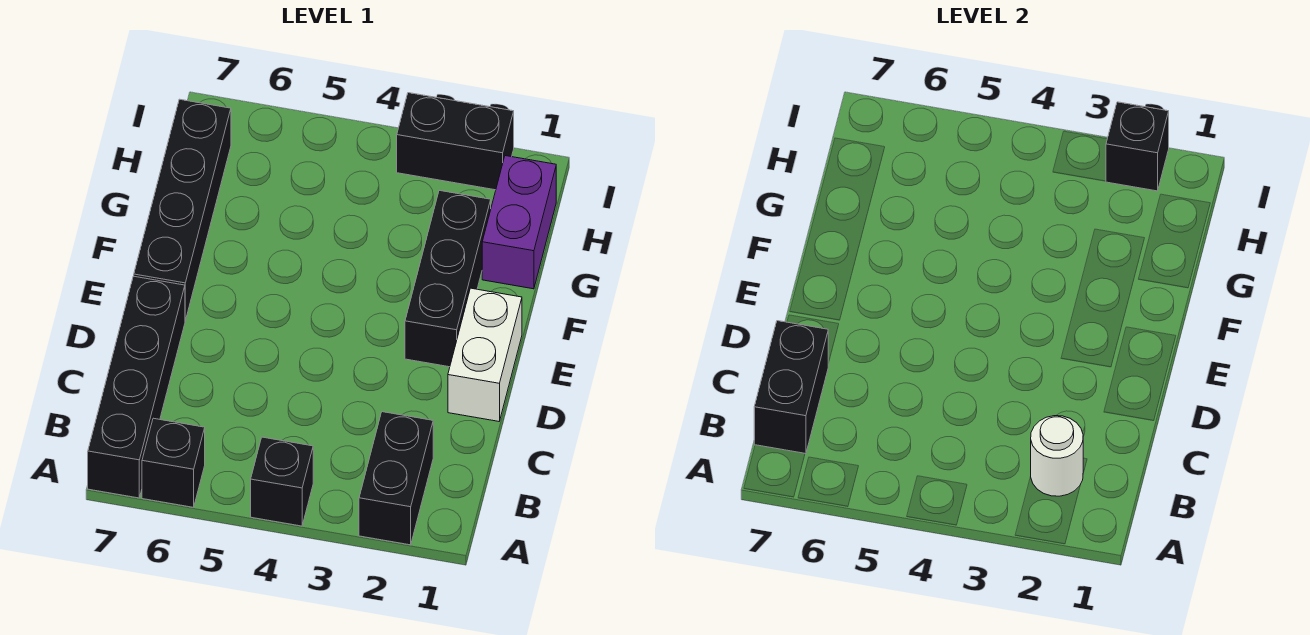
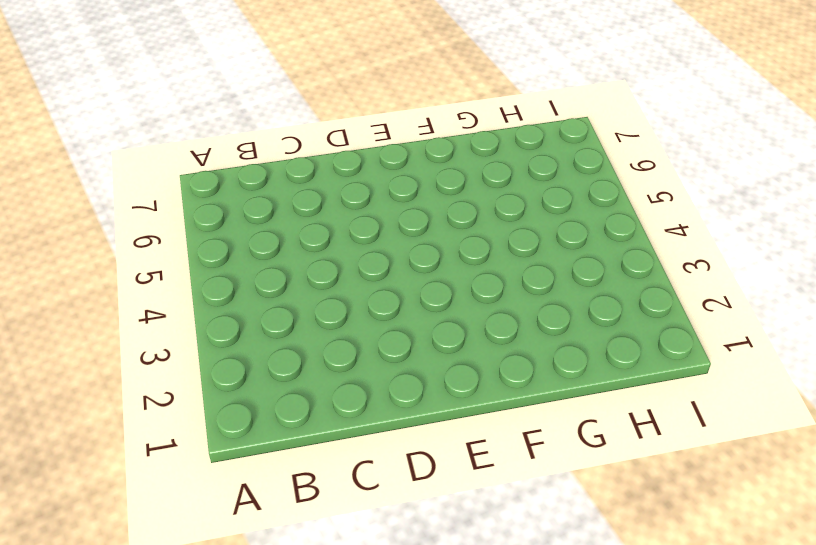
none -> black 1x2 brick [359,412,433,545]
none -> black 1x1 brick [251,437,313,526]
none -> black 1x1 brick [142,418,205,507]

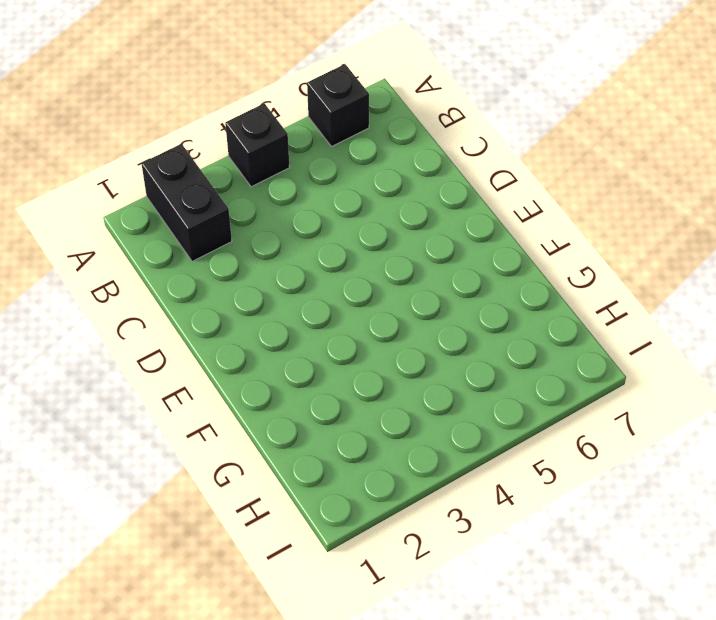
none -> black 1x4 brick [88,276,185,498]
none -> white 1x2 brick [448,288,522,421]
none -> black 1x3 brick [405,190,491,367]

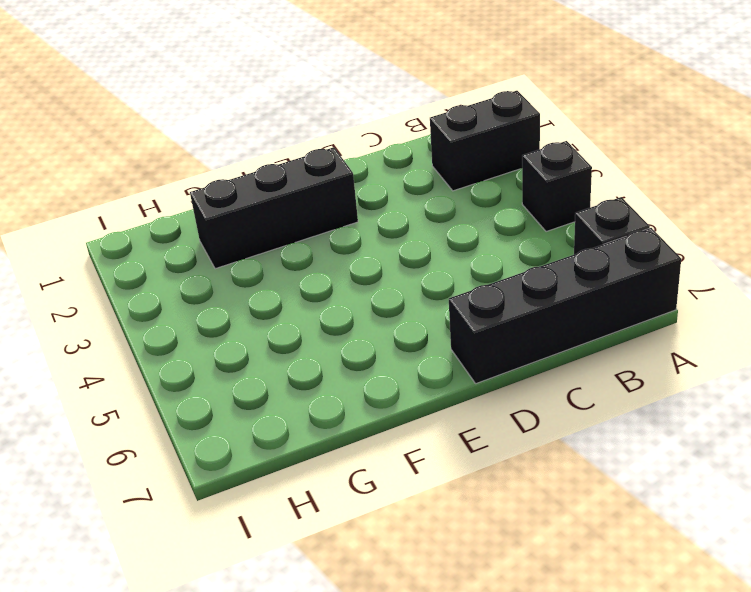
none -> white 1x2 brick [448,288,522,421]
none -> black 1x4 brick [134,99,231,321]
none -> purple 1x2 brick [482,156,556,289]

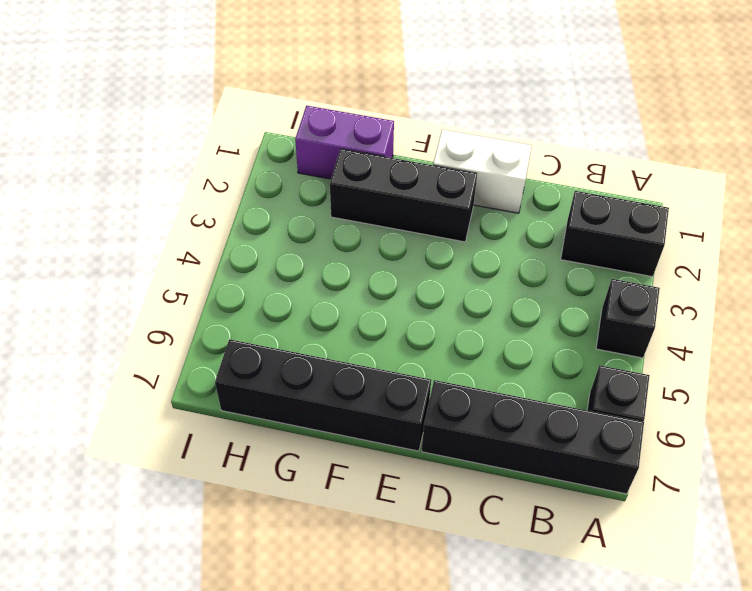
none -> black 1x2 brick [397,93,514,190]
none -> white 1x1 round brick [1031,416,1083,496]
none -> black 1x2 brick [754,321,828,454]

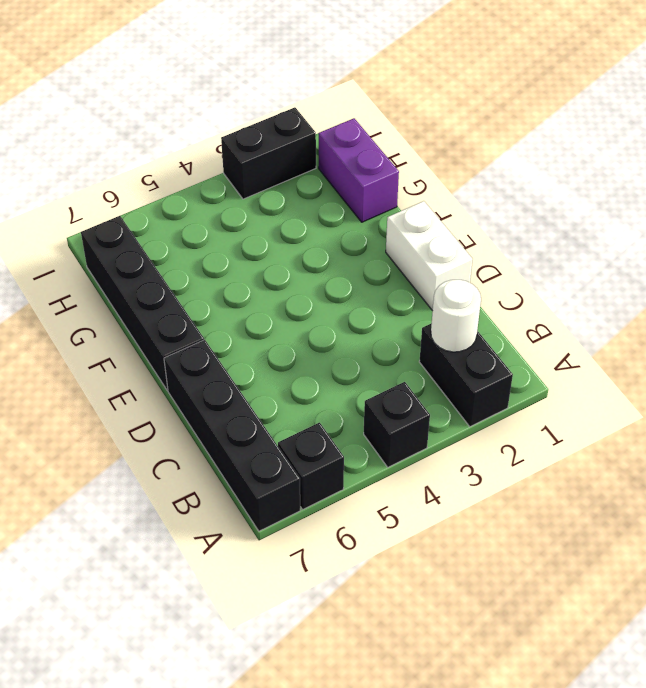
none -> black 1x3 brick [405,190,491,367]
none -> black 1x2 brick [754,321,828,454]
none -> black 1x1 brick [1106,102,1169,191]

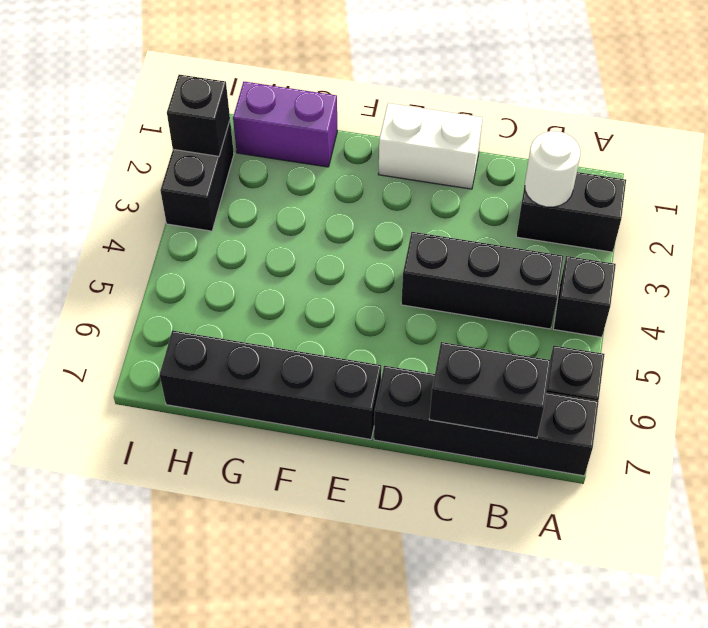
black 1x3 brick [401,232,563,329] -> black 1x3 brick moved to [405,190,491,367]

